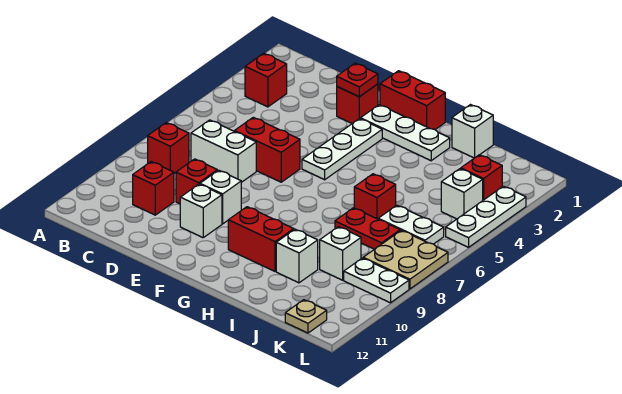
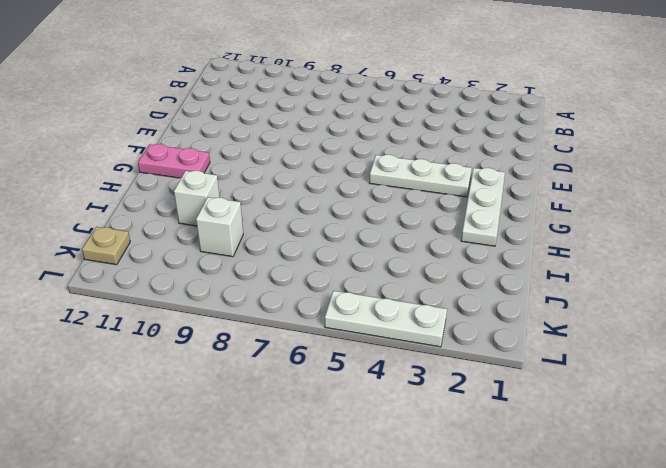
pink 1x2 plate [138,144,210,178] -> none
none -> red 1x1 brick [245,53,287,107]
none -> red 1x1 brick [148,123,189,173]
none -> white 1x2 brick [191,120,256,182]

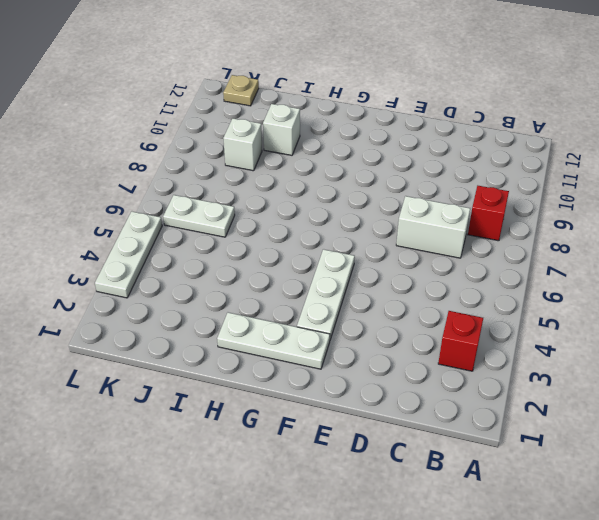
none -> red 1x1 brick [133,162,174,215]
none -> red 1x2 brick [235,117,300,182]
none -> red 1x1 brick [176,159,217,204]

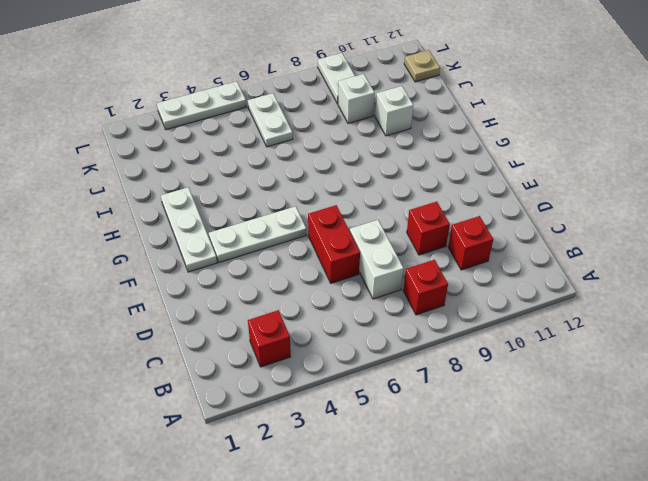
none -> red 1x1 brick [337,84,378,123]
none -> white 1x1 brick [200,170,241,224]
none -> white 1x1 brick [180,184,222,238]

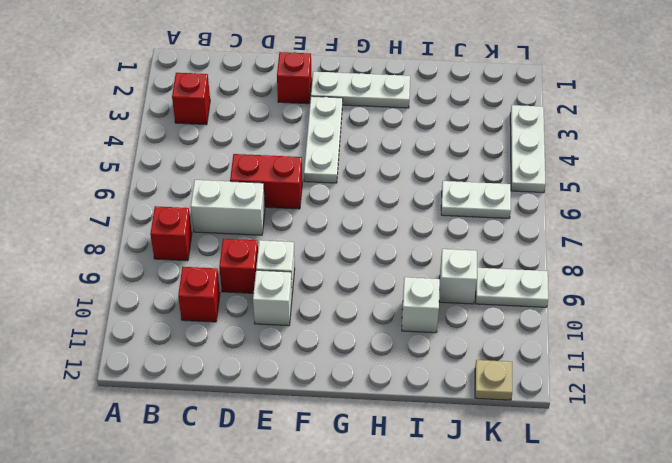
none -> red 1x2 brick [380,71,445,130]
none -> red 1x2 brick [228,207,294,271]
none -> white 1x1 brick [452,105,493,158]

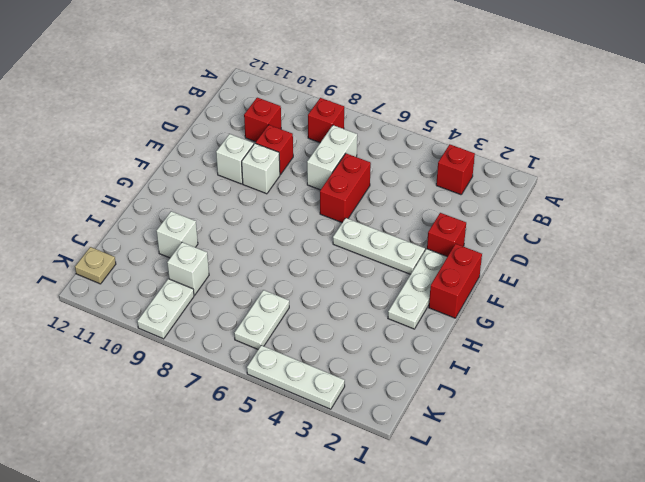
none -> red 1x2 brick [228,207,294,271]
none -> white 1x1 brick [452,105,493,158]
none -> red 1x1 brick [354,174,396,219]

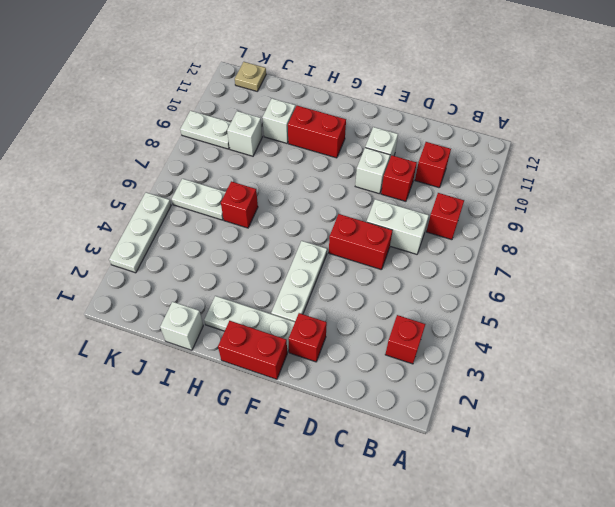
none -> red 1x2 plate [335,208,400,249]
none -> red 1x1 brick [461,155,502,200]
none -> white 1x1 brick [441,169,483,219]

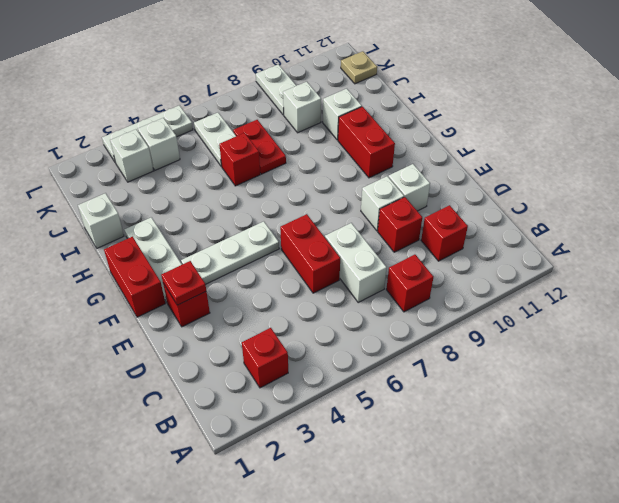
white 1x1 brick [110,129,153,182] -> red 1x1 brick [461,155,502,200]
none -> tan 2x2 plate [363,230,448,289]

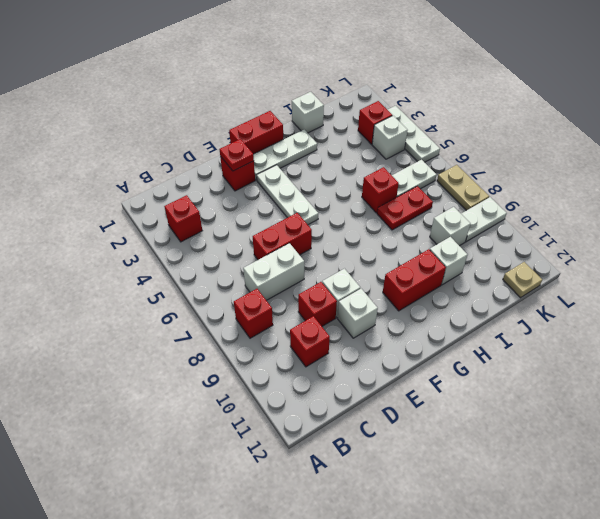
tan 1x2 plate [437,165,489,211] -> tan 2x2 plate [363,230,448,289]

